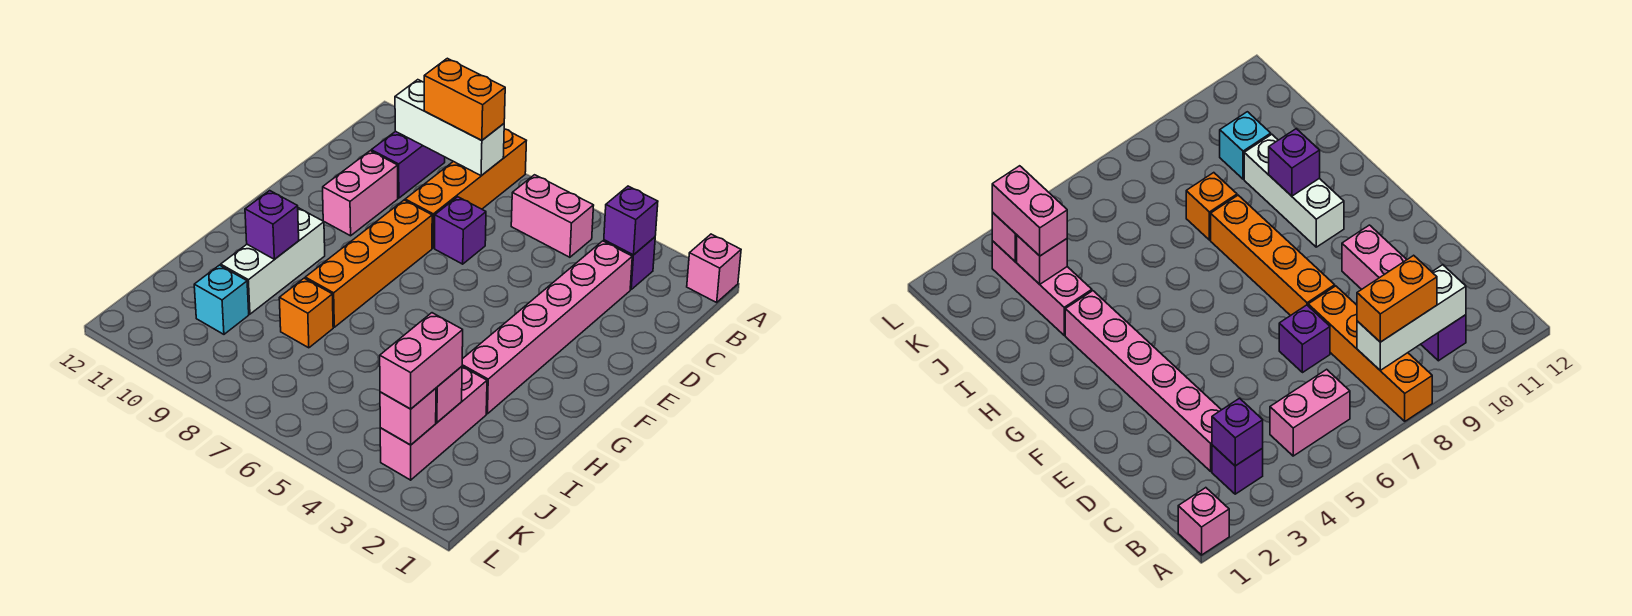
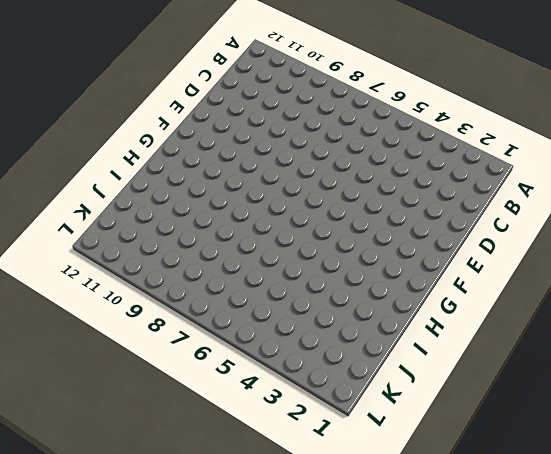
none -> pink 1x1 brick [687,234,741,302]
none -> orange 1x4 brick [405,129,526,248]
none -> purple 1x1 brick [604,237,655,289]

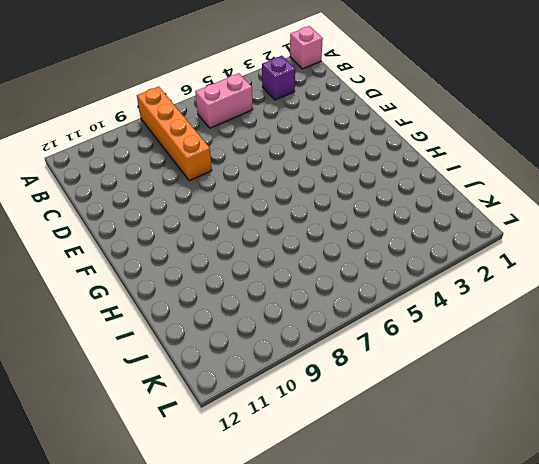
none -> purple 1x2 brick [371,131,445,198]
none -> pink 1x6 brick [462,241,632,414]
none -> purple 1x1 brick [435,197,486,264]

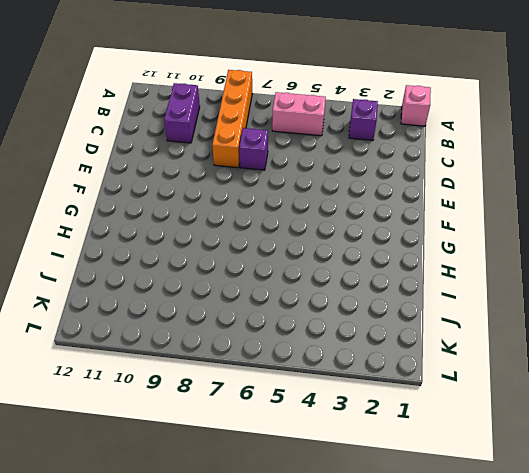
none -> pink 1x6 brick [462,241,632,414]
none -> pink 1x2 brick [323,151,398,236]
none -> orange 1x4 brick [305,200,432,327]

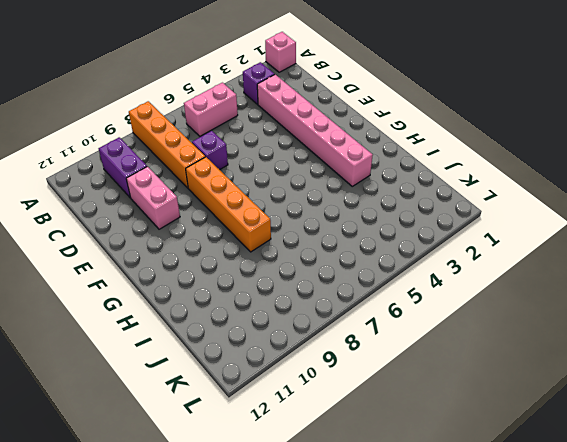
none -> white 1x3 brick [221,208,325,314]
none -> pink 1x3 brick [380,367,487,480]
none -> orange 1x1 brick [279,278,333,348]

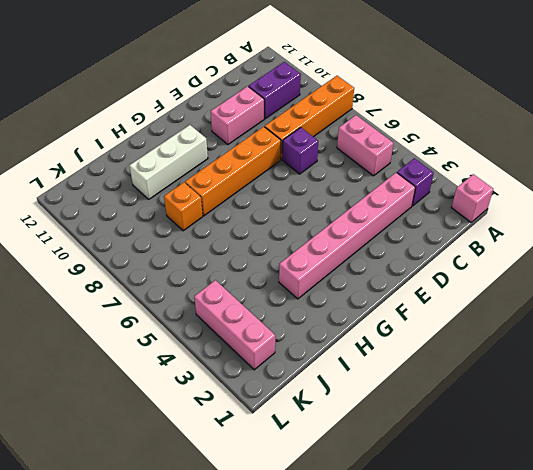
pink 1x3 brick [194,280,275,370] -> pink 1x3 brick turned to [380,367,487,480]
none -> cyan 1x1 brick [194,265,249,334]
none -> purple 1x1 brick [604,186,658,255]
none -> white 1x3 brick [395,80,504,176]

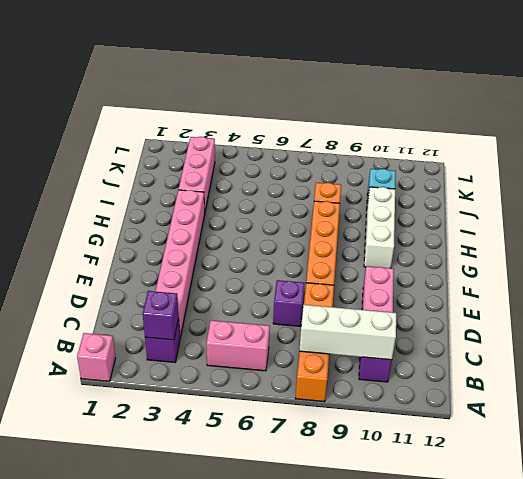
none -> purple 1x1 brick [245,191,299,259]
none -> pink 1x1 brick [436,366,462,422]
none -> pink 1x1 brick [380,388,436,445]

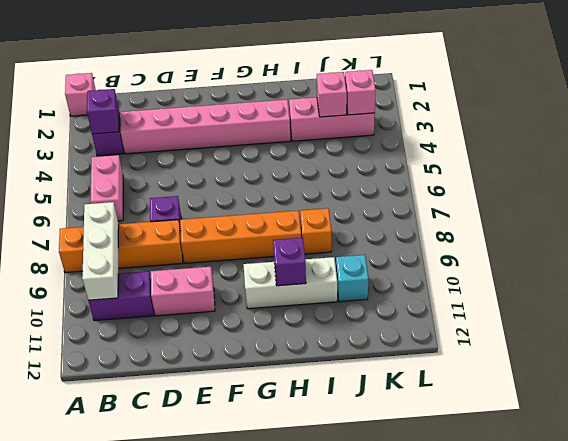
none -> orange 1x2 brick [424,58,505,140]
none -> pink 1x2 brick [380,313,463,409]

